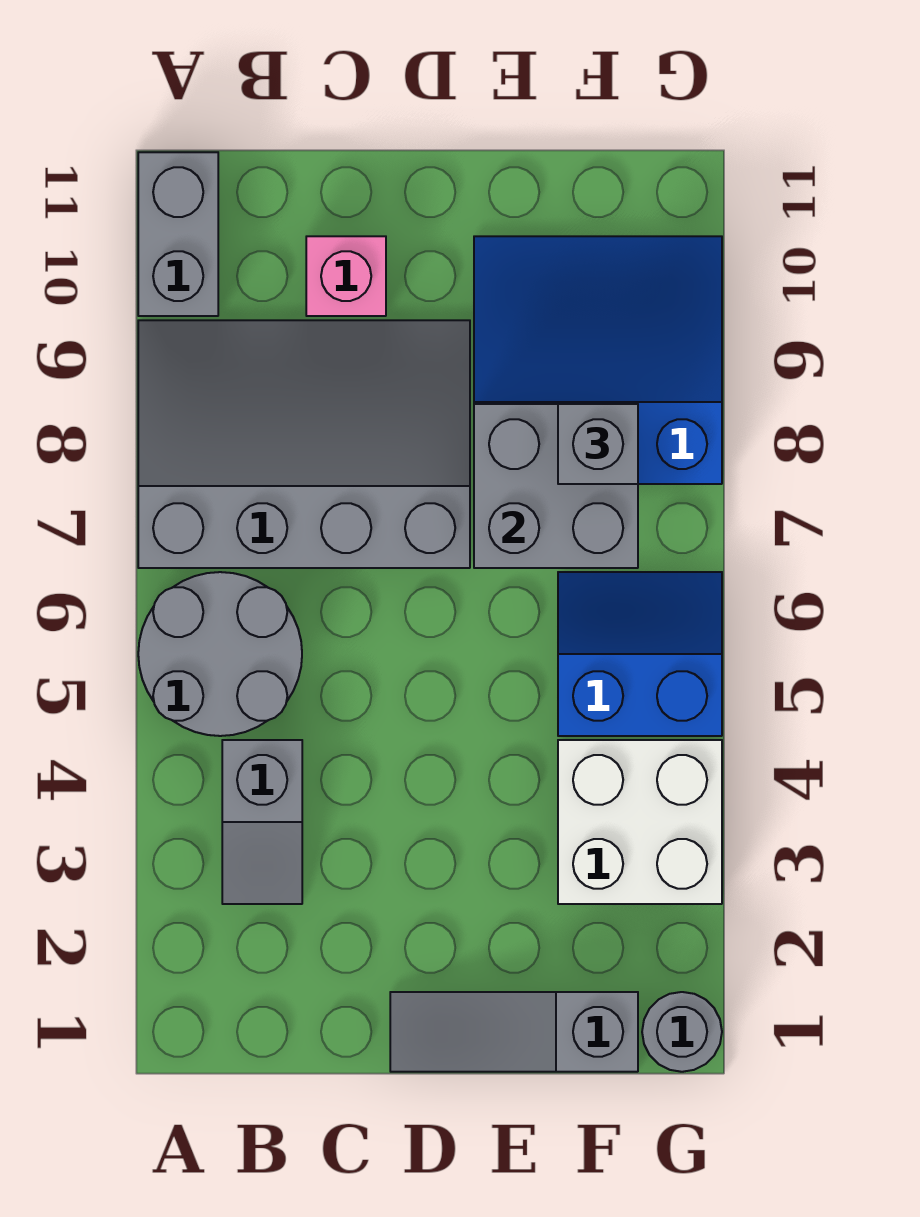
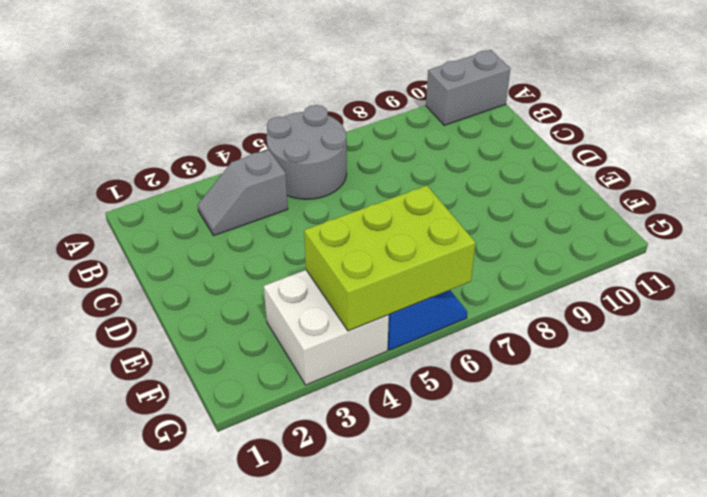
lime 2x3 brick [304,186,476,331] -> none
none -> grey 3x4 slope [138,320,470,568]
none -> pink 1x1 brick [306,236,386,316]
none -> grey 1x3 slope [390,992,638,1072]

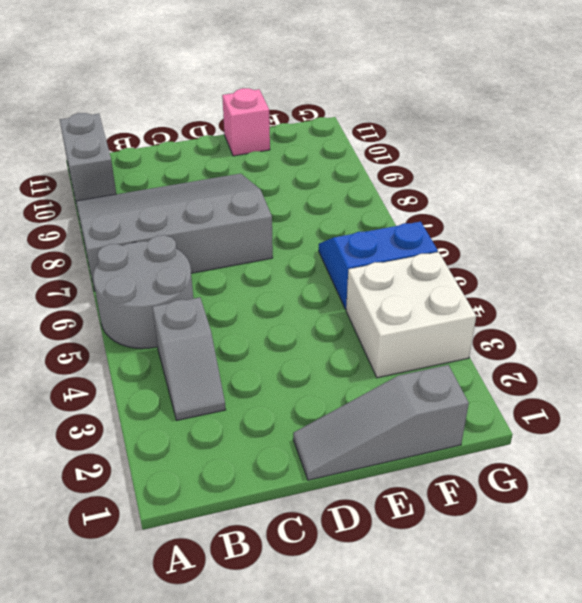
pink 1x1 brick [222,88,270,156] -> pink 1x1 brick moved to [306,236,386,316]
none -> blue 3x3 slope [474,236,722,484]
none -> grey 1x1 round brick [642,992,722,1072]
none -> grey 2x2 brick [474,404,638,568]

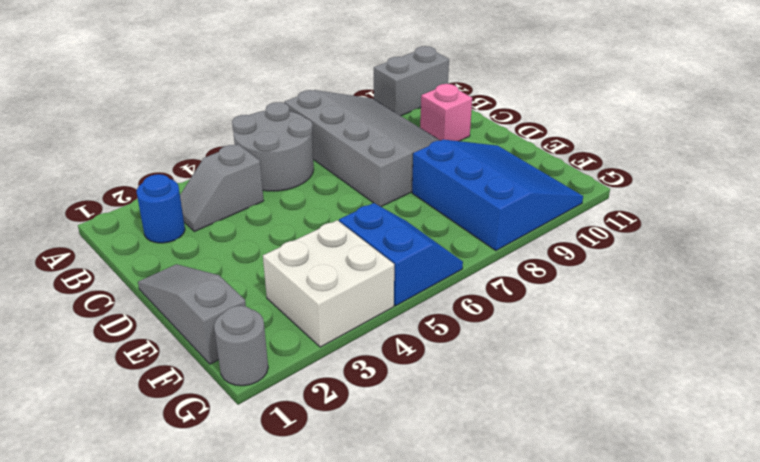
blue 1x1 round brick [137,174,185,243] -> none
none -> grey 2x2 brick [474,404,638,568]
none -> grey 1x1 brick [558,404,638,484]

